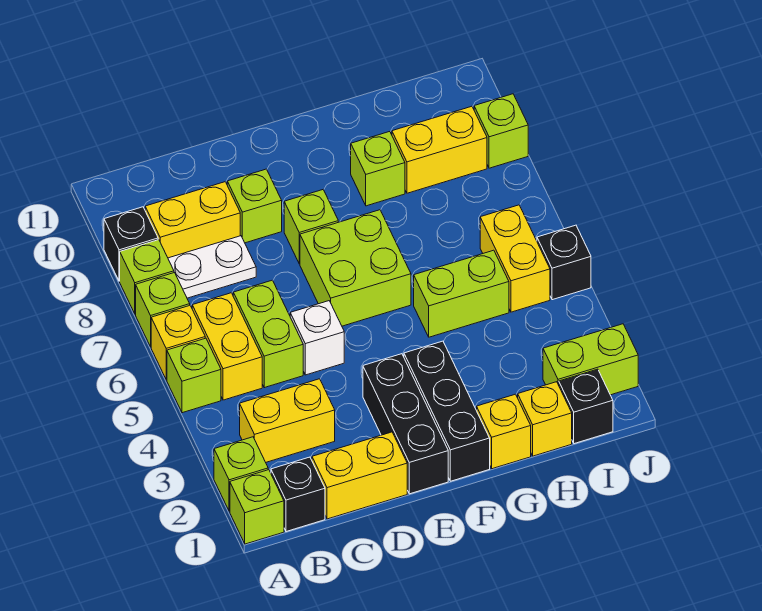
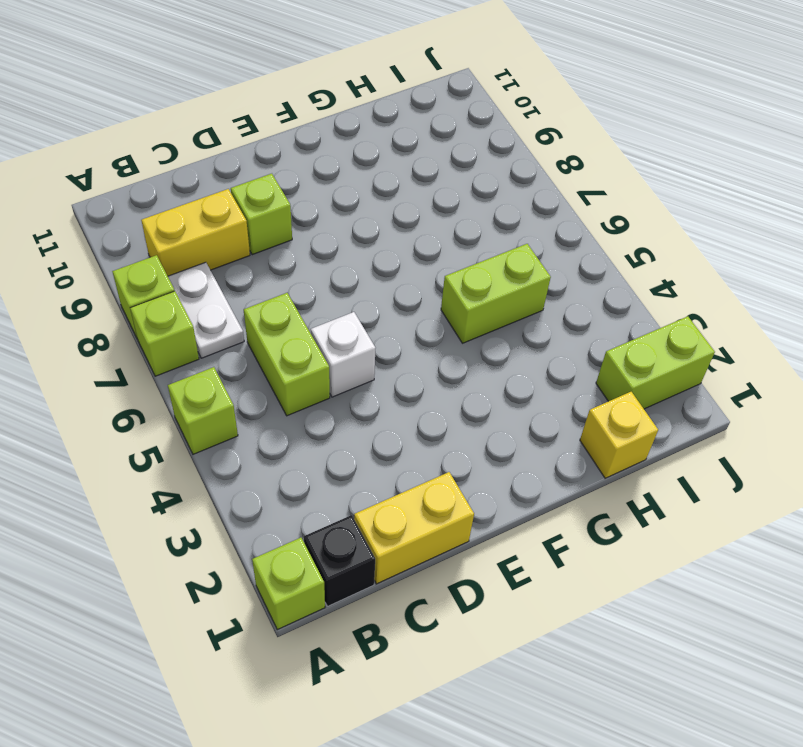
white 1x2 plate [168,262,244,358] -> white 1x2 plate turned to [168,236,256,298]
none -> lime 1x1 brick [214,437,268,511]
none -> yellow 1x1 brick [151,306,205,380]
none -> black 1x1 brick [104,207,158,281]
none -> yellow 1x2 brick [240,379,335,462]

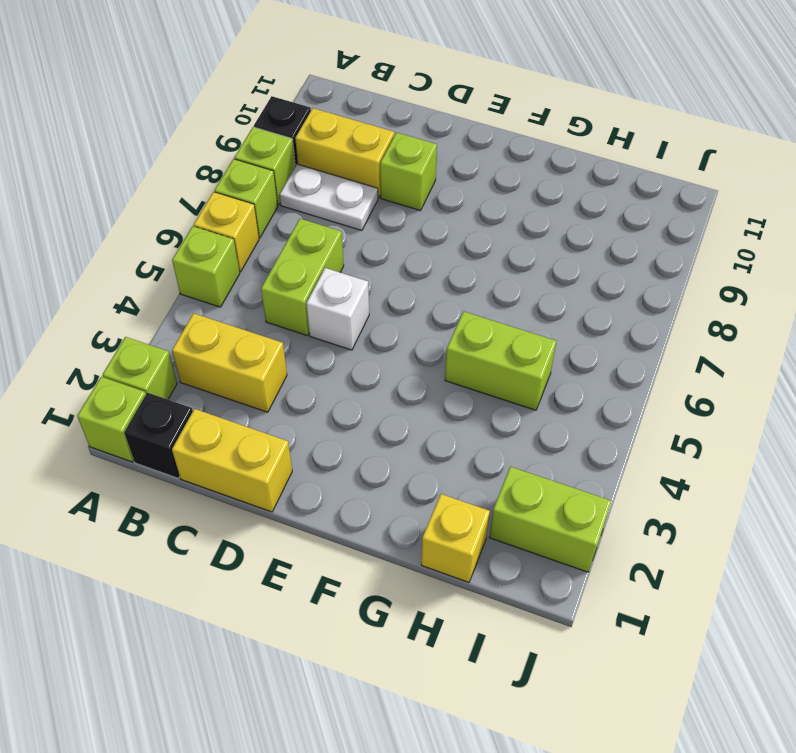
none -> yellow 1x2 brick [192,293,262,400]
none -> black 1x3 brick [363,354,448,494]
none -> lime 2x2 brick [300,210,411,326]
none -> lime 1x1 brick [284,189,338,264]

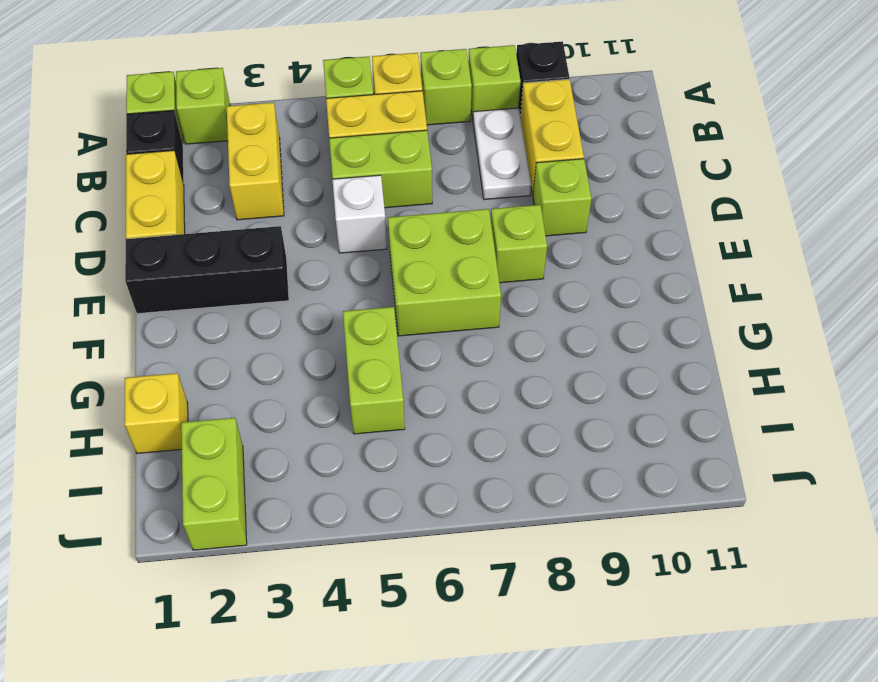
none -> black 1x3 brick [404,341,490,481]
none -> yellow 1x1 brick [477,394,531,469]
none -> lime 1x1 brick [351,132,405,206]
none -> yellow 1x2 brick [392,106,487,193]

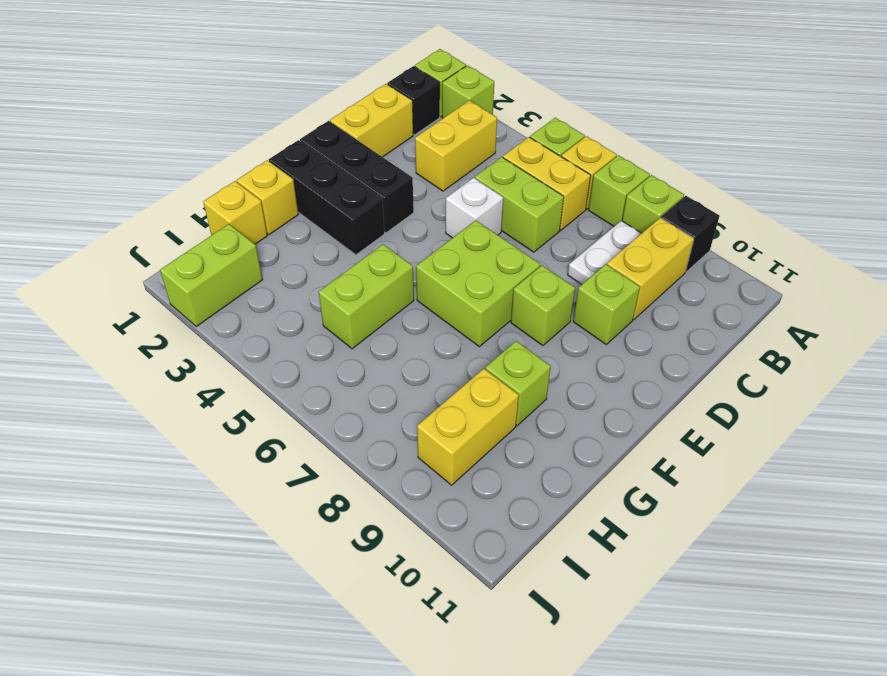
none -> black 1x1 brick [559,369,613,444]
none -> yellow 1x2 brick [480,205,550,312]
none -> black 1x1 brick [537,225,591,300]
none -> lime 1x1 brick [474,94,528,168]

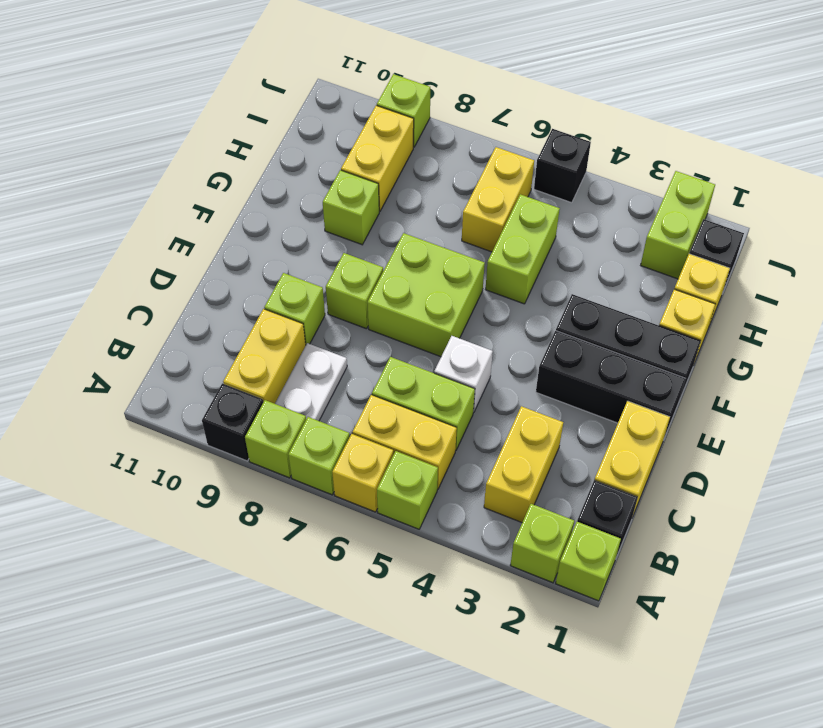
yellow 1x2 brick [462,147,534,252] -> yellow 1x2 brick turned to [480,205,550,312]

